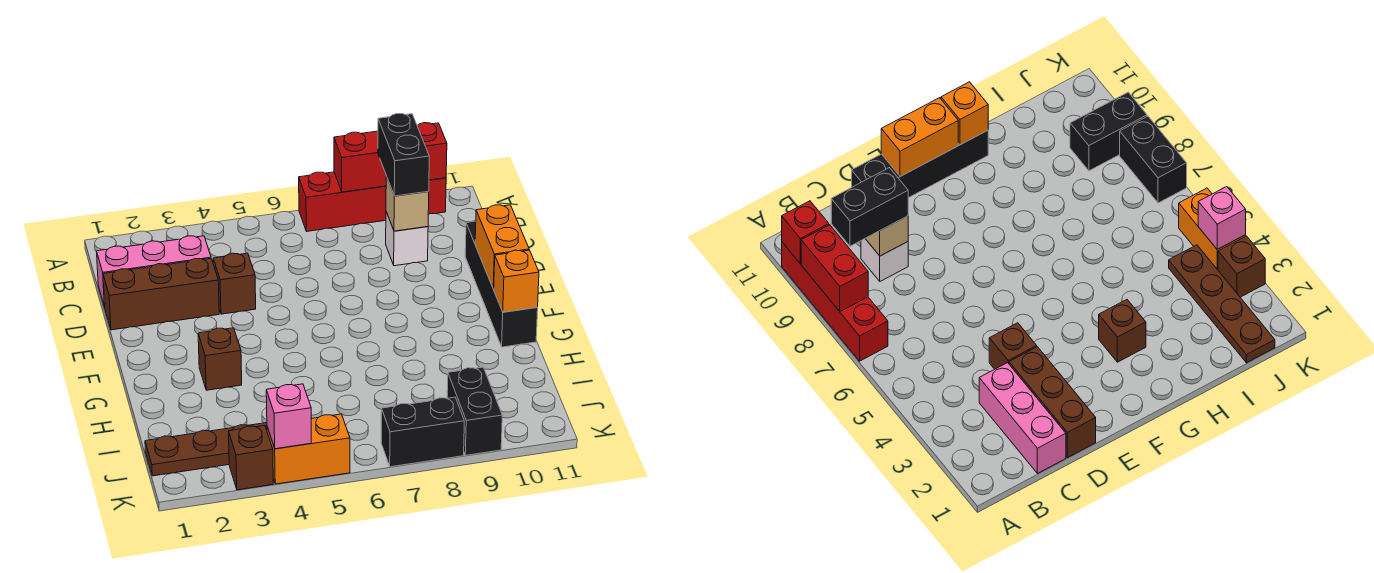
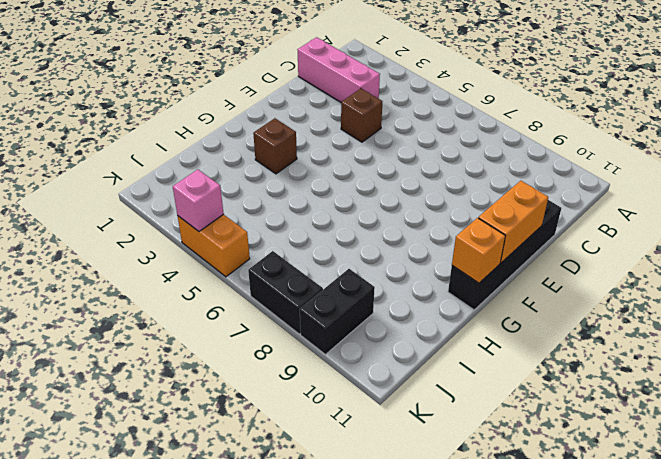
none -> red 1x4 brick [299,172,446,231]
none -> white 1x1 brick [386,212,428,266]
none -> brown 1x3 brick [103,258,219,330]

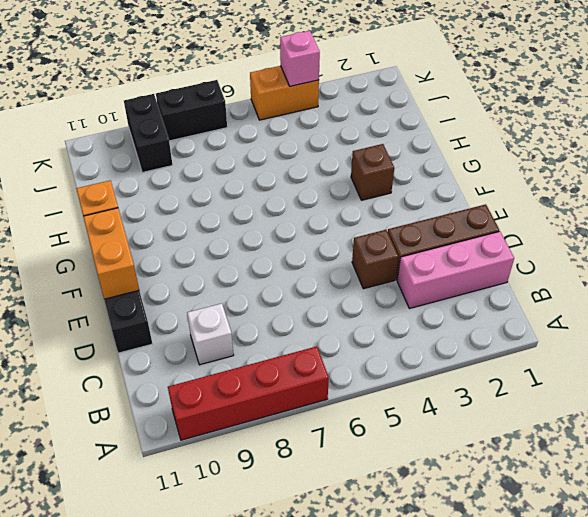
none -> brown 1x4 plate [145,423,267,476]
none -> brown 1x1 brick [229,425,273,490]
none -> red 1x2 brick [334,131,386,192]

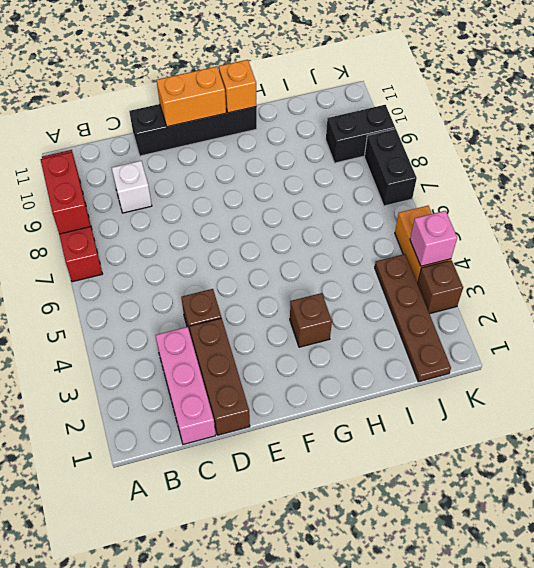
none -> red 1x1 brick [417,123,447,180]
none -> tan 1x1 brick [386,176,429,231]
none -> black 1x2 brick [378,114,429,196]

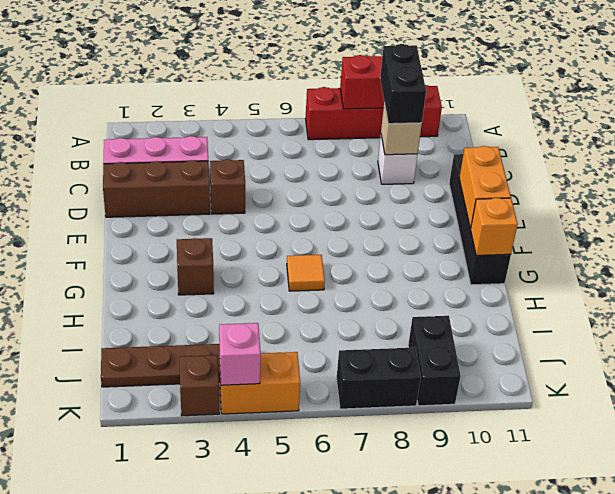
orange 1x1 tile [287,255,325,291] -> none
none -> red 1x1 brick [417,123,447,180]

